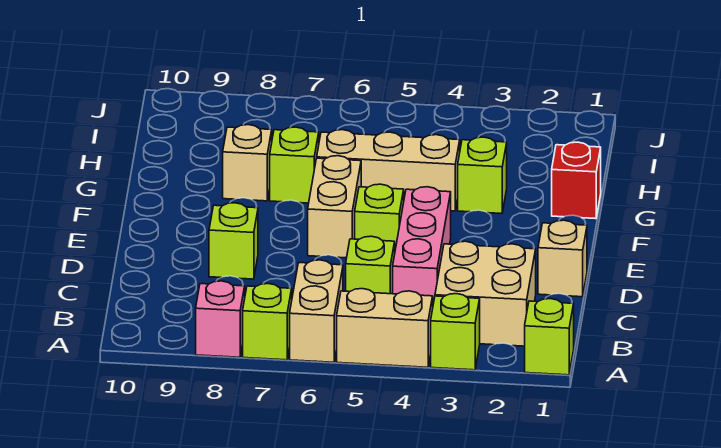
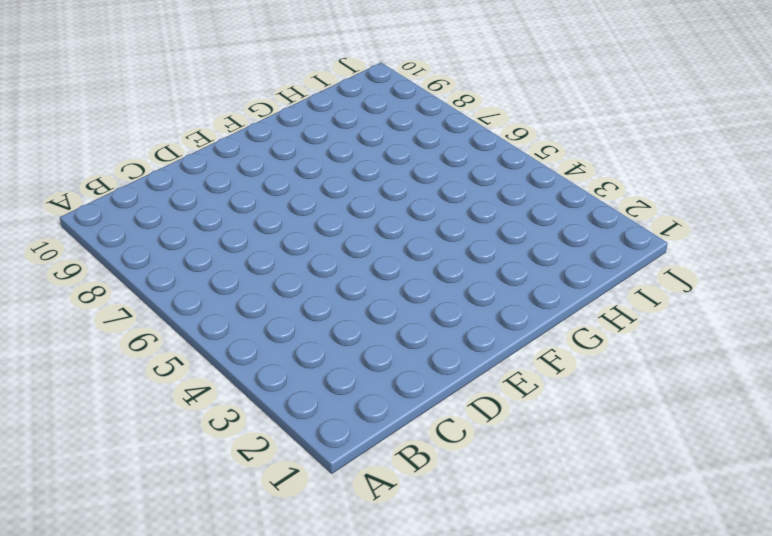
none -> lime 1x1 brick [525,299,574,375]
none -> lime 1x1 brick [431,294,480,370]
none -> tan 1x2 brick [337,289,433,367]

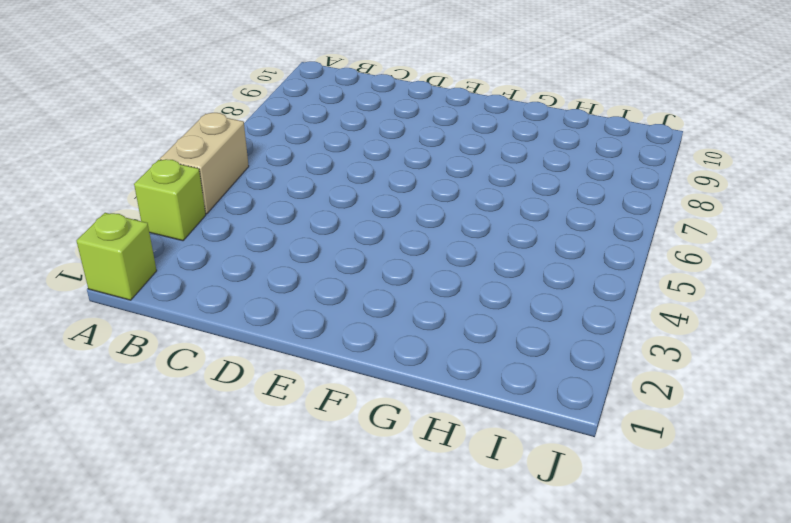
none -> tan 1x2 brick [290,260,343,362]
none -> lime 1x1 brick [243,284,292,360]
none -> pink 1x1 brick [196,281,245,357]

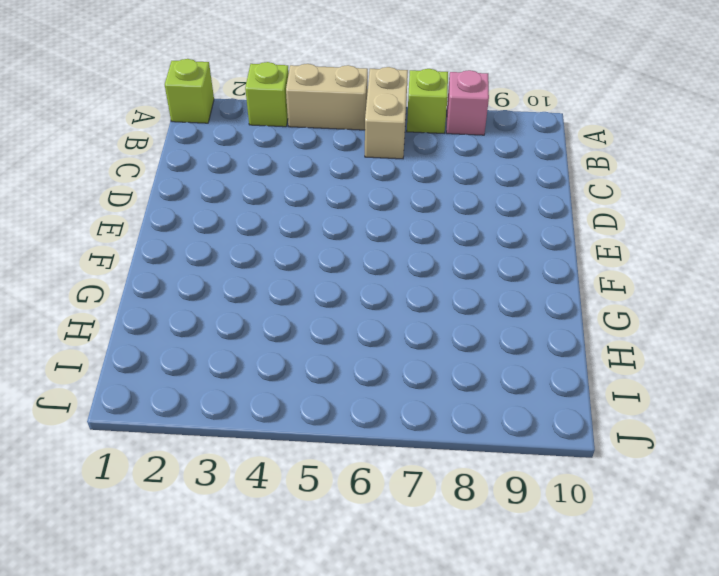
none -> tan 2x2 brick [435,241,536,346]
none -> pink 1x3 brick [393,187,451,304]
none -> lime 1x1 brick [346,236,395,294]

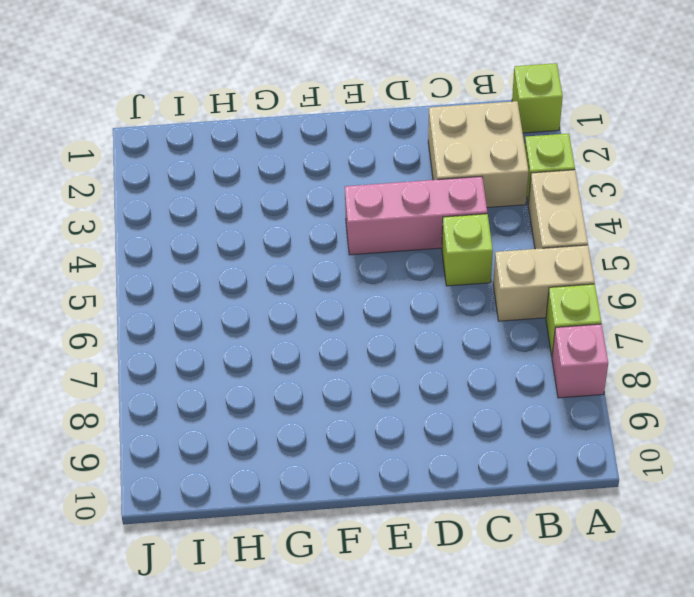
none -> tan 1x1 brick [538,220,587,297]
none -> lime 1x1 brick [209,203,258,279]
none -> lime 1x1 brick [355,184,404,249]

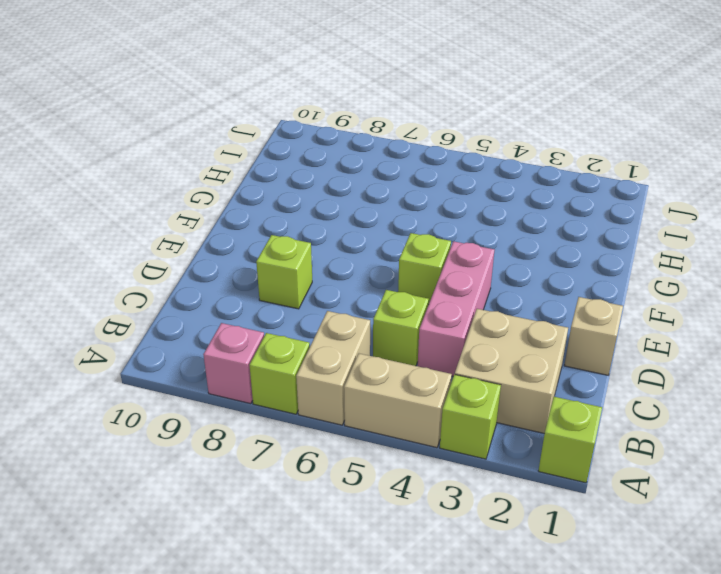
none -> tan 1x2 brick [308,156,361,258]
none -> red 1x1 brick [552,142,601,219]
none -> lime 1x1 brick [458,137,507,214]

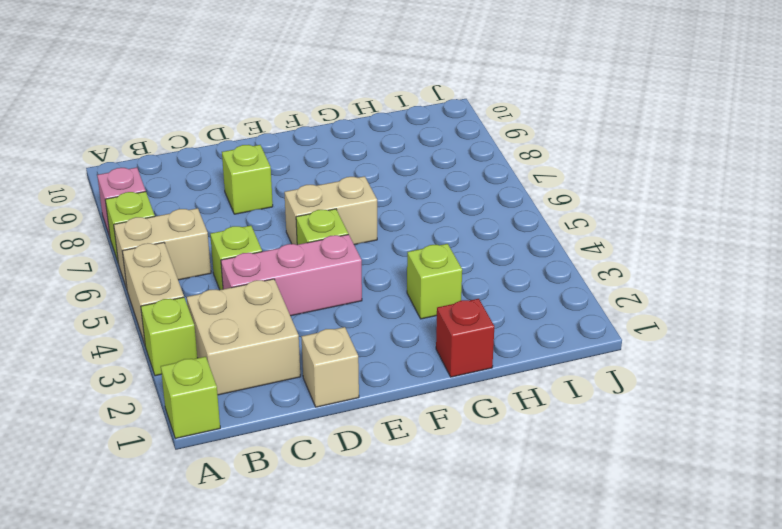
none -> tan 1x3 brick [317,130,460,211]
none -> lime 1x1 brick [270,127,319,203]
none -> tan 1x1 brick [223,125,272,201]

